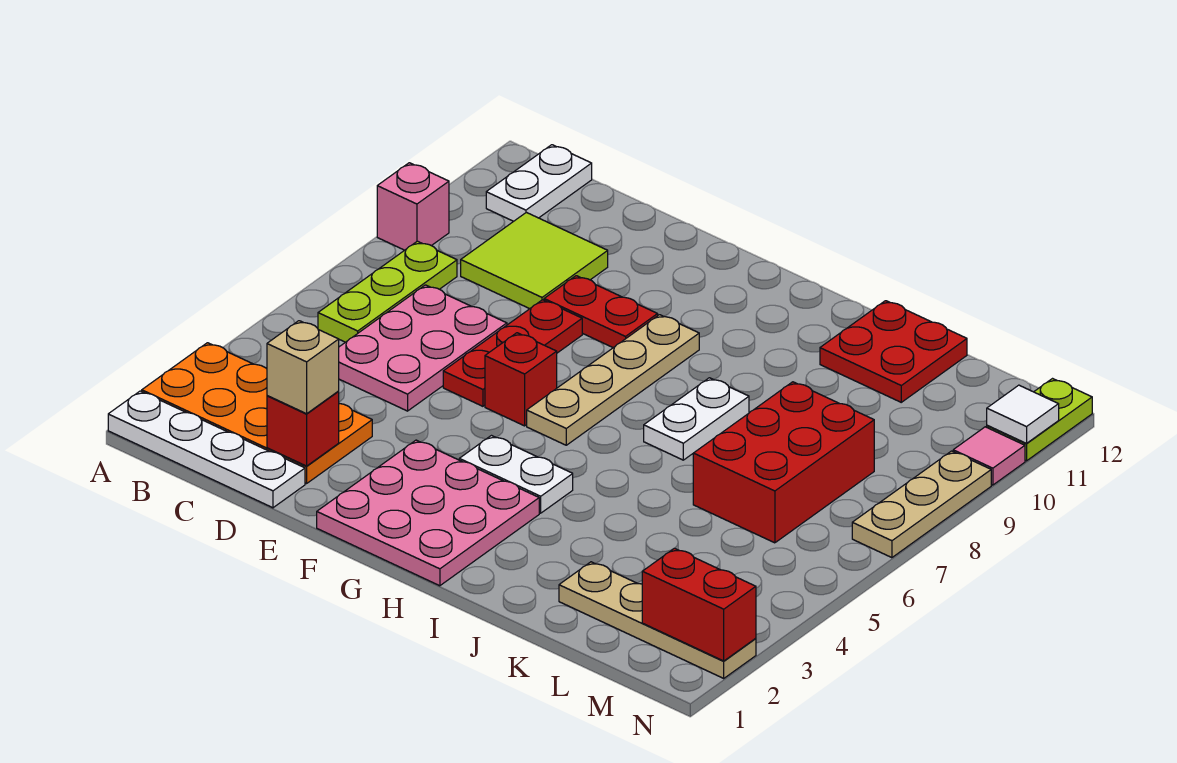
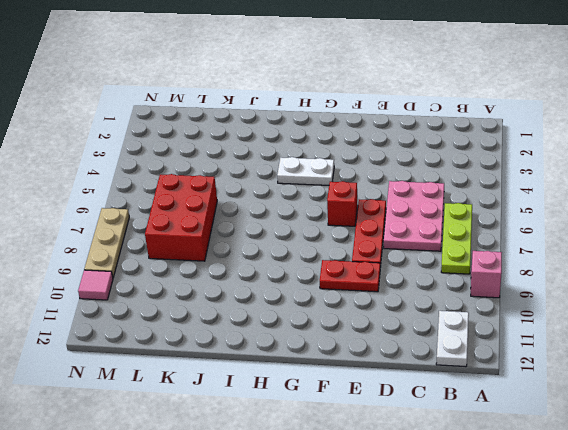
none -> white 1x4 plate [108,391,305,508]
none -> orange 2x4 plate [142,343,372,484]
none -> lime 2x2 tile [461,212,608,309]

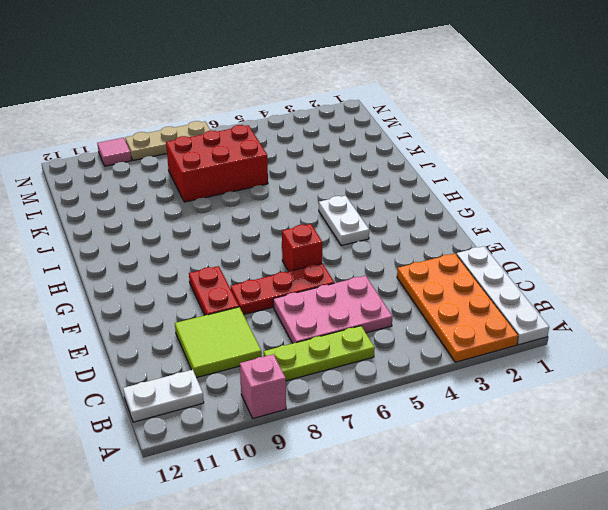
none -> pink 3x3 plate [317,440,539,586]
none -> tan 1x4 plate [527,315,699,445]
none -> white 1x2 plate [644,378,749,460]

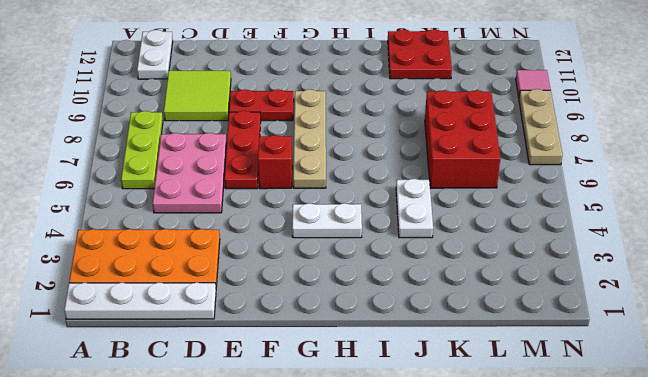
white 1x2 plate [396,179,433,238] -> white 1x2 plate moved to [644,378,749,460]
none -> pink 1x1 brick [377,163,449,250]
none -> pink 3x3 plate [317,440,539,586]
none -> tan 1x4 plate [559,562,756,678]

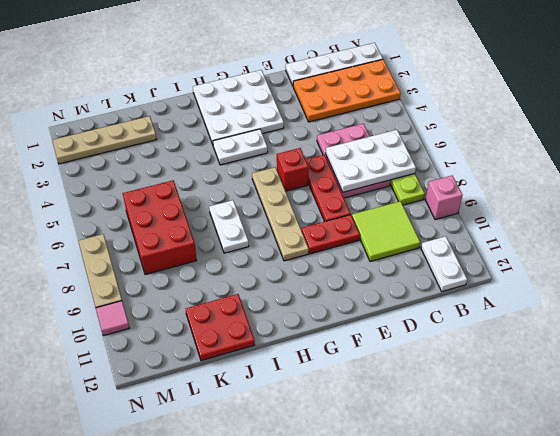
white 2x3 plate [326,130,416,192] -> none
white 3x3 plate [193,70,284,145] -> pink 3x3 plate [317,440,539,586]
none -> lime 1x2 plate [987,379,1092,461]
none -> red 1x1 brick [267,392,339,466]
none -> red 1x2 brick [642,548,756,661]

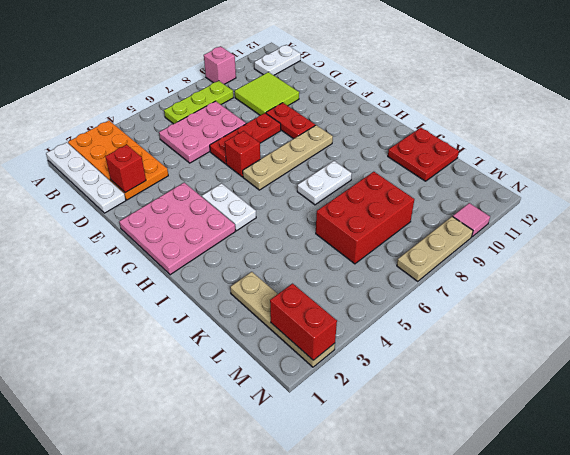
none -> lime 1x2 plate [987,379,1092,461]
none -> white 1x1 tile [987,385,1059,443]
none -> tan 1x1 brick [267,321,339,414]

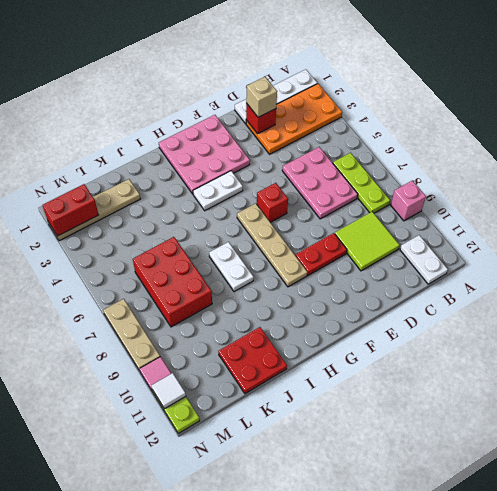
none -> red 1x3 plate [443,300,582,406]

